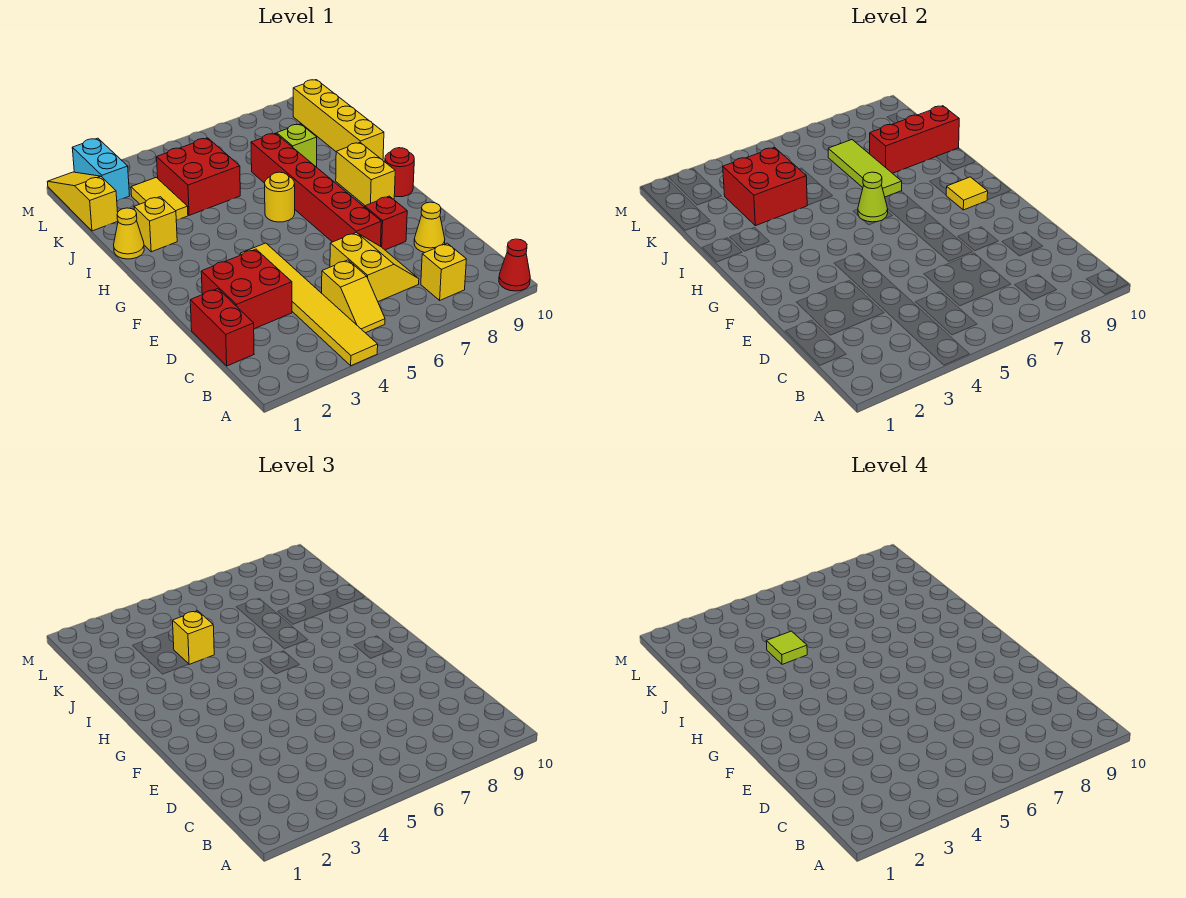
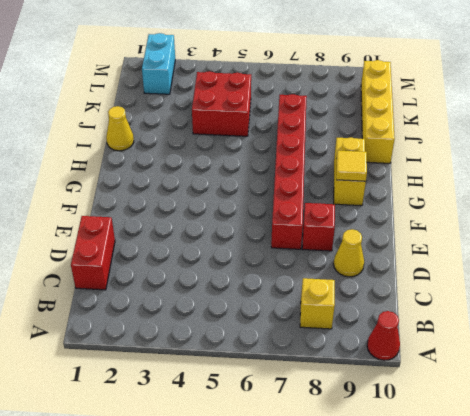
none -> yellow 1x6 tile [240,243,378,366]
none -> yellow 1x2 slope [322,260,385,333]
none -> yellow 2x2 slope [330,232,419,302]

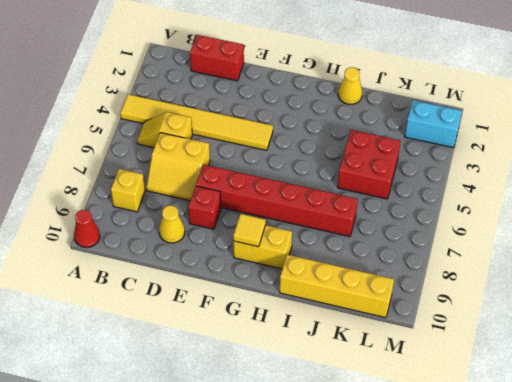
none -> red 2x2 brick [201,249,292,329]
none -> red 1x1 round brick [385,148,414,197]
none -> yellow 1x1 round brick [265,172,295,222]

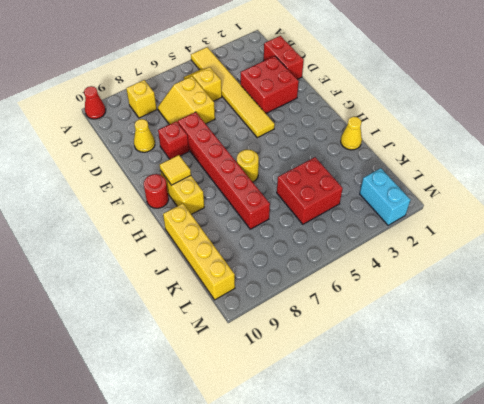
none -> yellow 1x1 brick [134,197,177,252]
none -> yellow 1x2 tile [131,177,188,220]
none -> lime 1x1 brick [277,124,317,167]

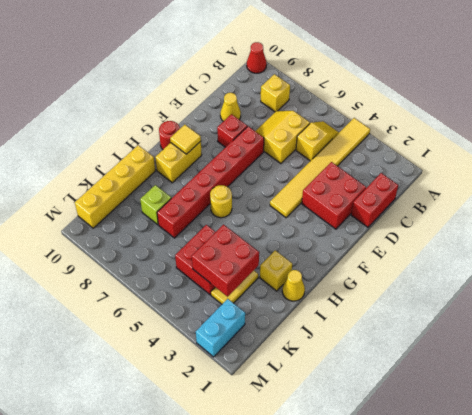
none -> yellow 1x3 slope [47,172,118,231]
none -> lime 1x1 cone [858,172,888,222]
none -> lime 1x3 tile [828,140,902,197]

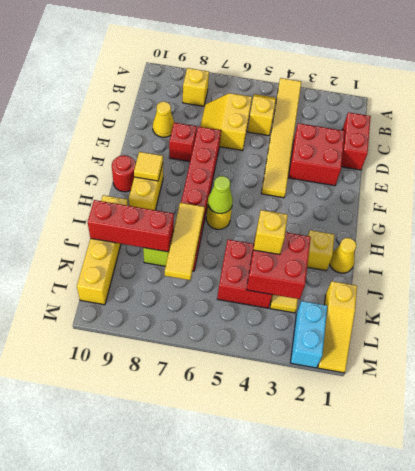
yellow 1x3 tile [165,203,205,280] -> lime 1x3 tile [828,140,902,197]
none -> red 1x1 cone [499,239,530,291]
none -> lime 1x1 tile [766,631,807,664]

